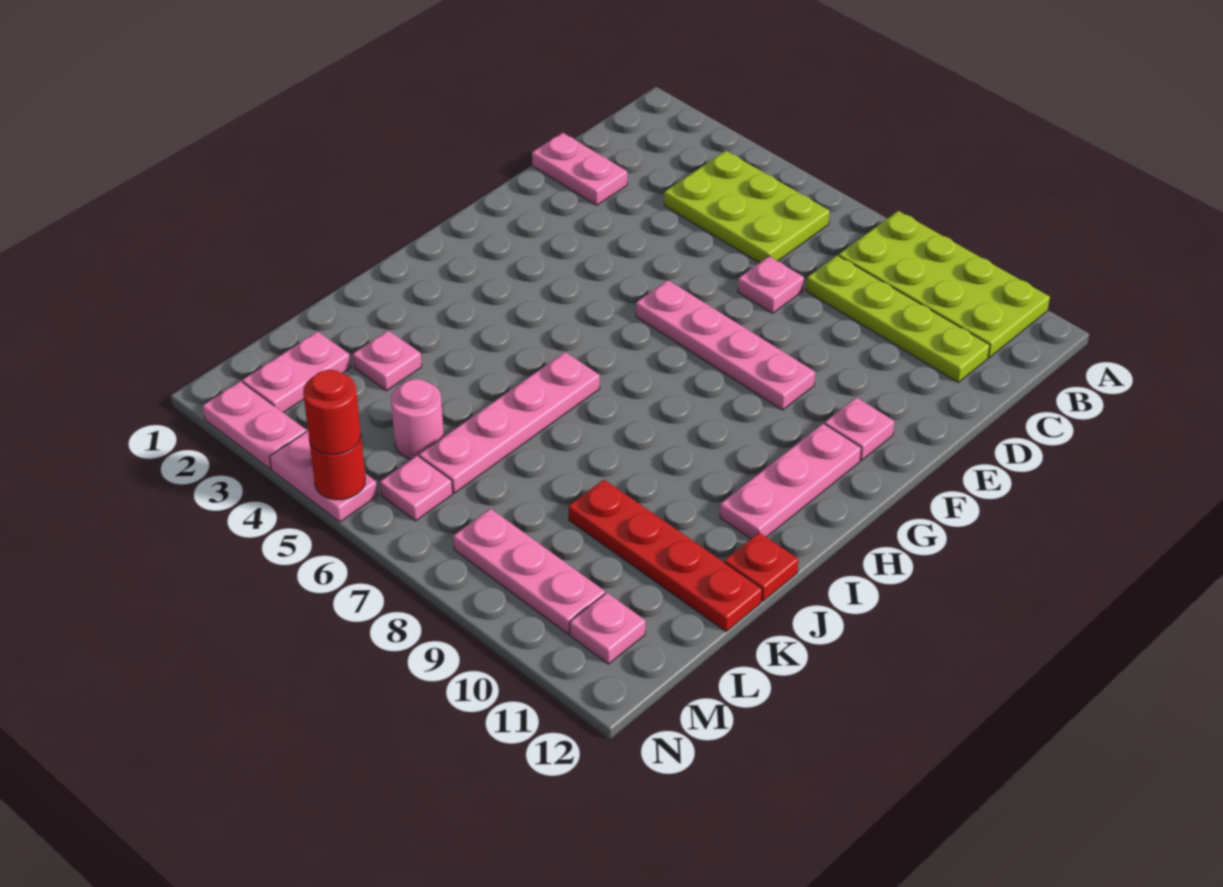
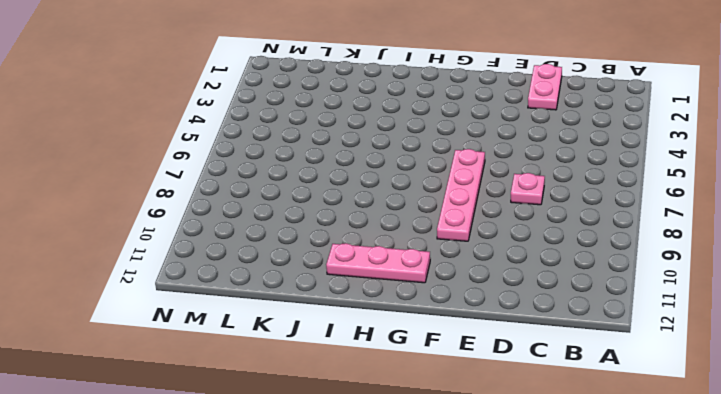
none -> lime 2x4 plate [839,211,1050,358]
none -> lime 2x3 plate [664,151,830,263]
none -> lime 1x4 plate [806,255,990,382]

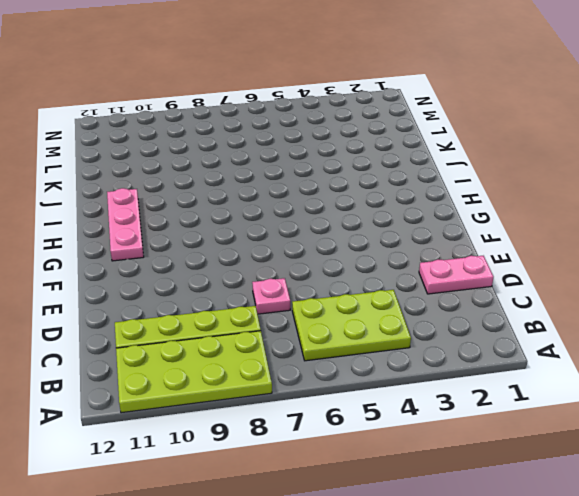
none -> pink 1x4 plate [636,280,815,410]
none -> pink 1x1 plate [825,398,895,460]
none -> pink 1x4 plate [419,352,600,493]

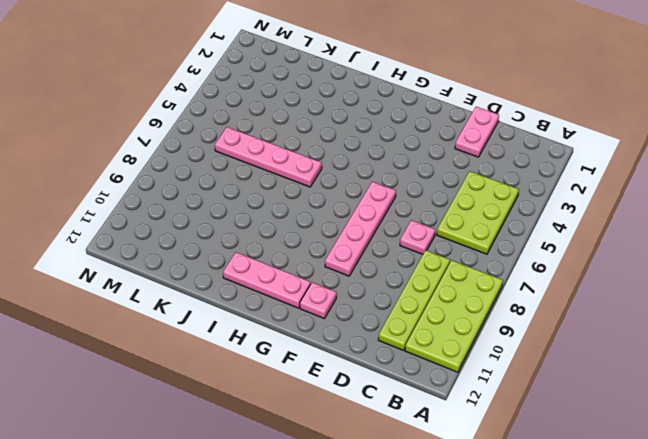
none -> red 1x1 plate [724,533,799,601]
none -> pink 1x1 plate [353,331,422,391]
none -> red 1x4 plate [568,480,762,632]

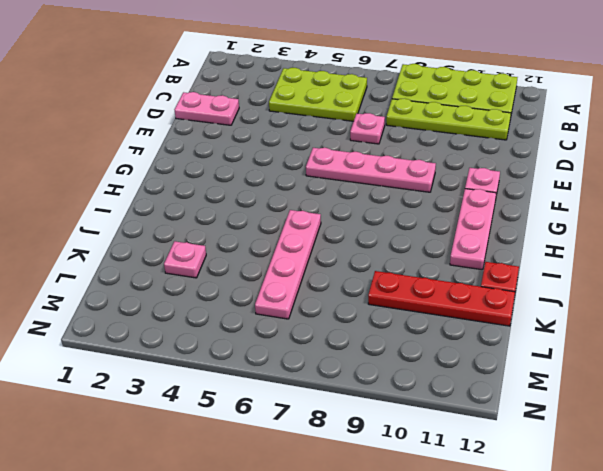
none -> pink 1x2 plate [242,332,351,413]
none -> pink 1x1 round brick [391,379,444,459]
none -> pink 1x1 plate [380,456,453,521]

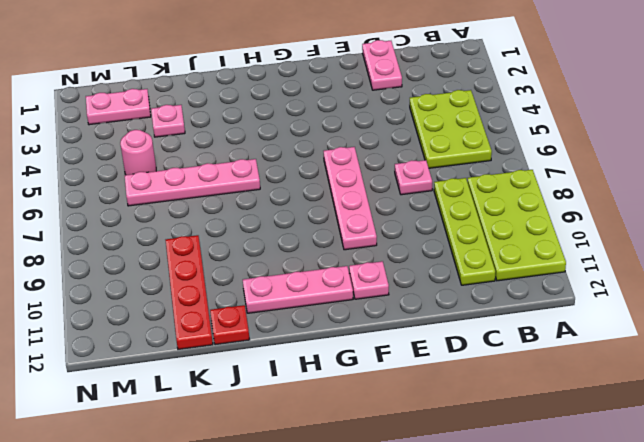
none -> pink 1x1 plate [380,456,453,521]
none -> pink 1x3 plate [453,509,605,634]
none -> pink 1x1 plate [570,593,646,664]

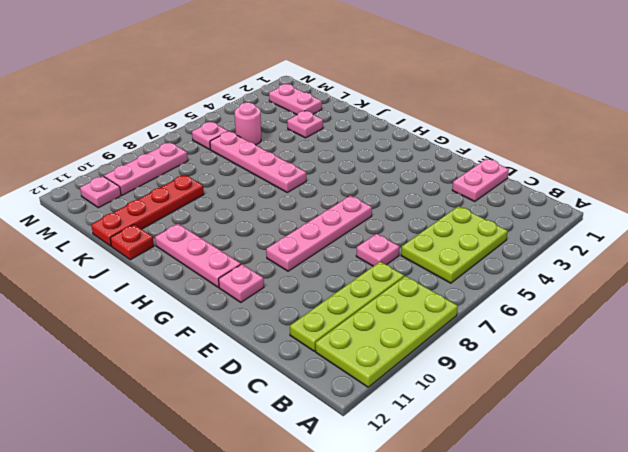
none -> pink 1x2 plate [203,381,306,469]
none -> pink 1x2 plate [270,431,378,522]
none -> red 1x1 round brick [309,437,366,500]

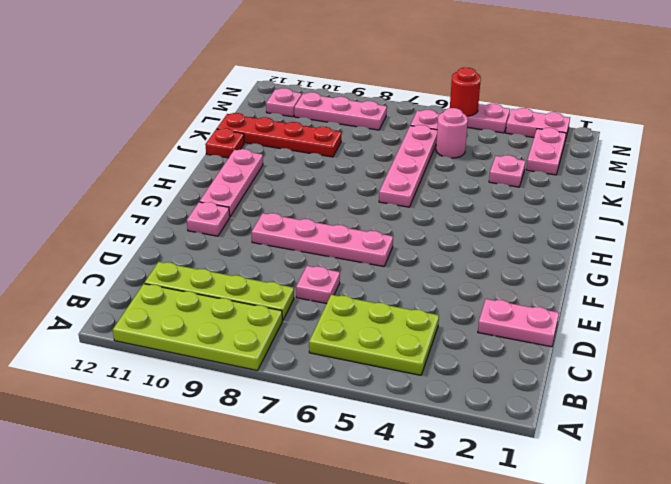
none -> red 1x1 round brick [303,370,361,454]

